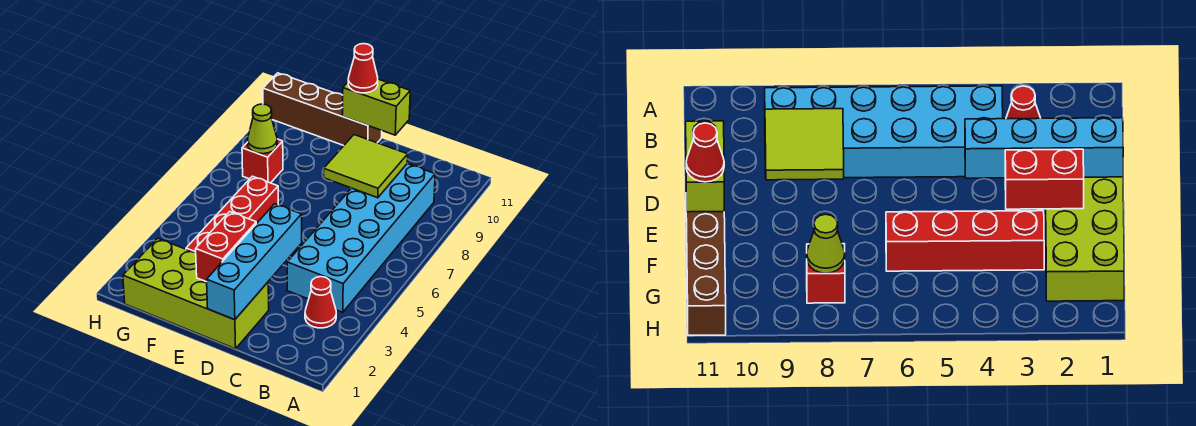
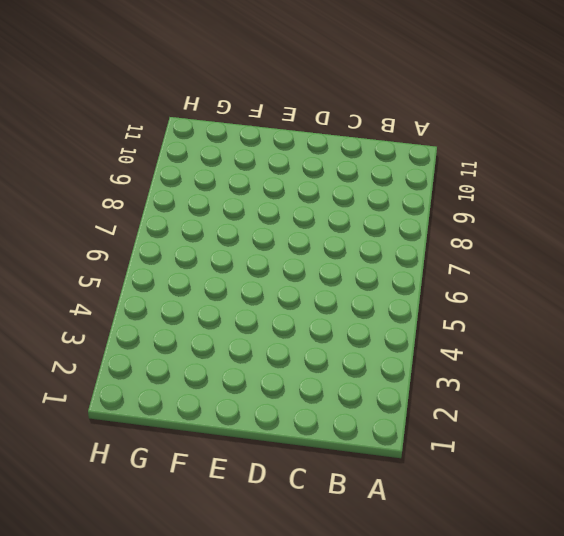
none -> red 1x1 cone [305,277,336,328]
none -> cyan 2x6 brick [287,164,435,312]
none -> lime 2x4 brick [123,238,269,349]

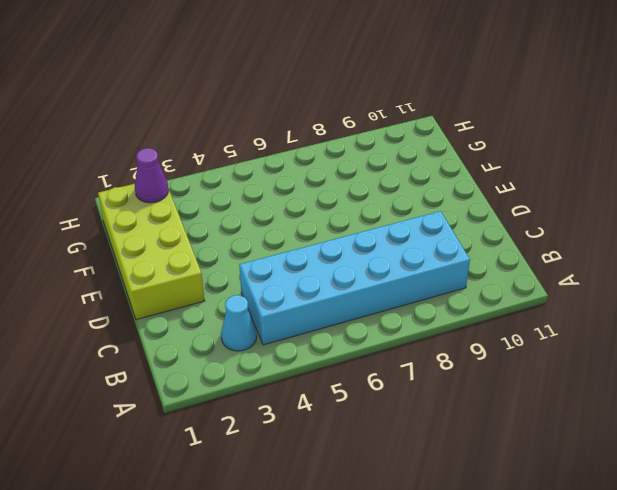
cyan 1x1 cone [221,295,257,351] -> red 1x1 cone [305,277,336,328]
purple 1x1 cone [135,148,169,203] -> none
none -> brown 1x4 brick [263,73,382,146]
none -> red 1x4 brick [186,176,278,253]
none -> red 1x1 brick [242,139,283,183]

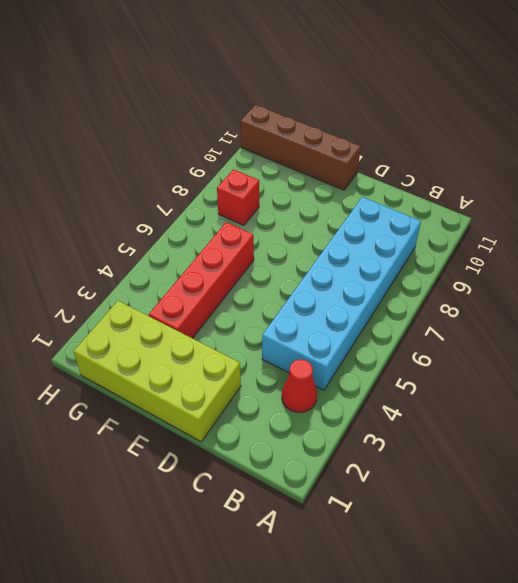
none -> lime 2x2 tile [324,135,408,198]
none -> cyan 1x4 brick [207,204,302,320]
none -> lime 1x2 brick [342,79,410,135]

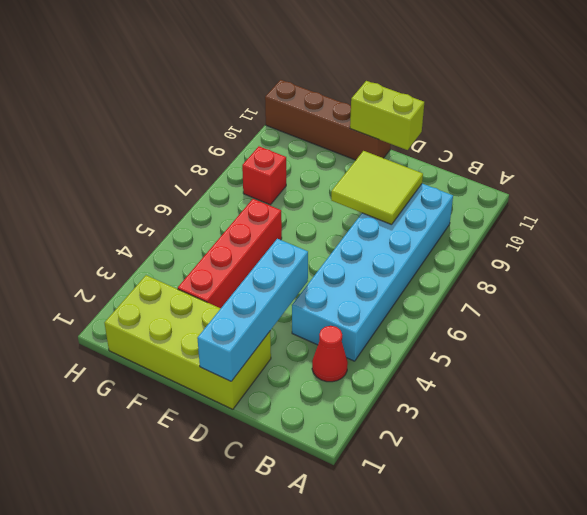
none -> red 1x2 brick [196,212,256,282]
none -> lime 1x1 cone [248,104,277,154]
none -> red 1x1 cone [348,44,378,93]

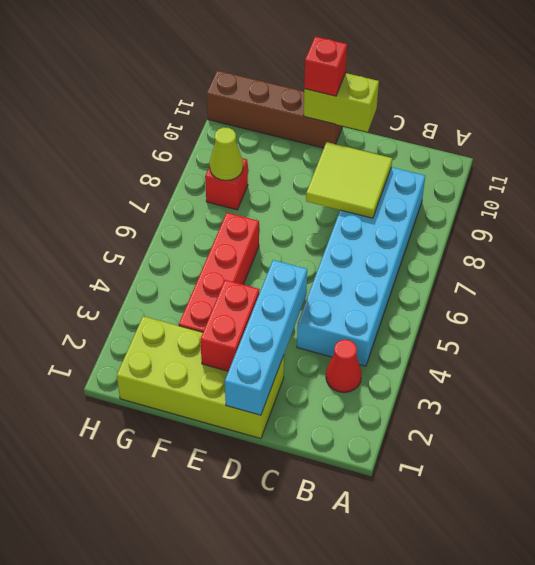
red 1x1 brick [304,36,347,96] -> red 1x1 cone [348,44,378,93]

